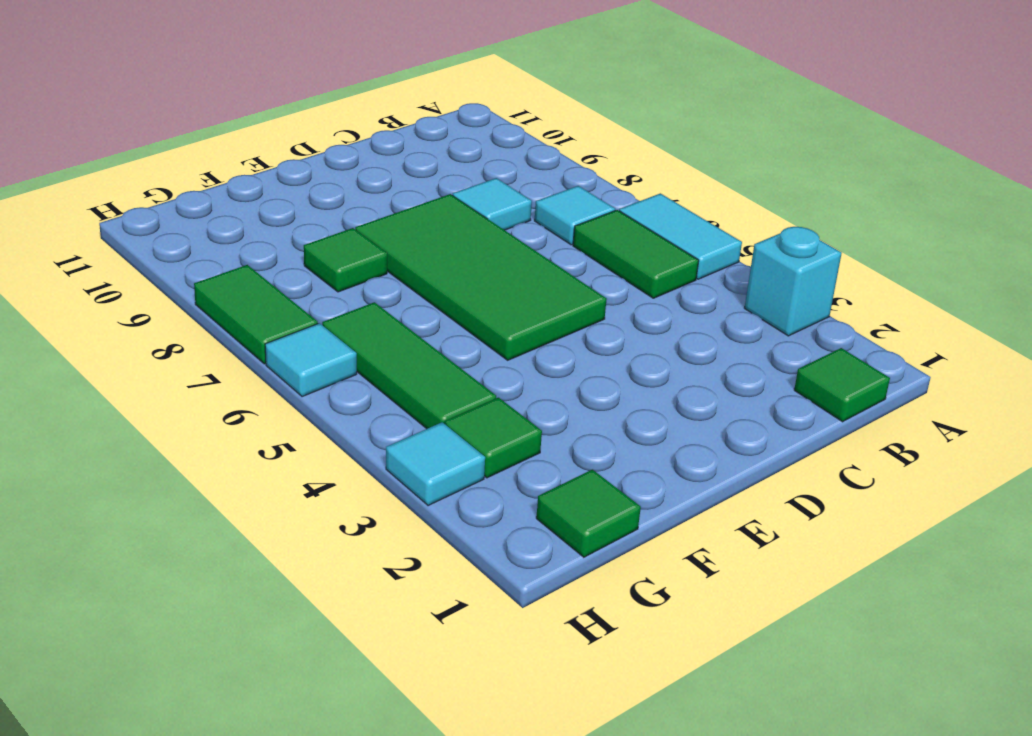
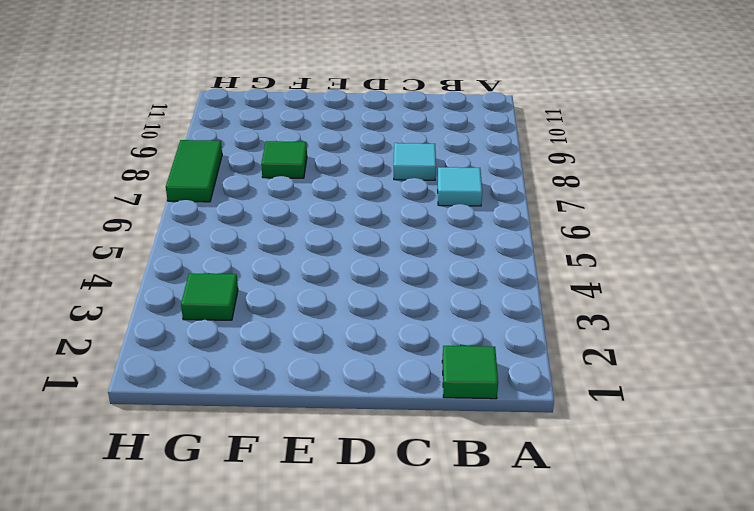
none -> cyan 1x1 brick [745,227,842,336]
none -> cyan 1x2 tile [619,193,742,279]
none -> green 1x2 tile [573,210,699,298]

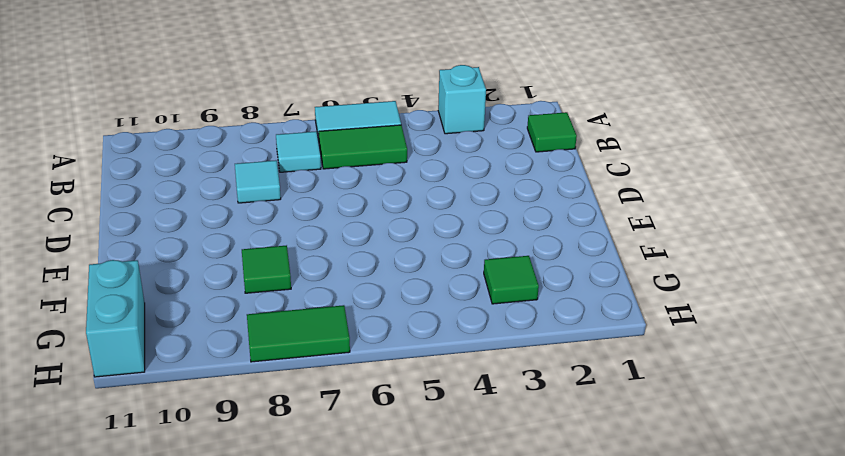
cyan 1x2 brick [86,260,145,377] -> none
none -> green 2x4 tile [355,194,607,360]
none -> green 1x1 tile [536,470,641,557]
none -> green 1x3 tile [322,302,496,429]

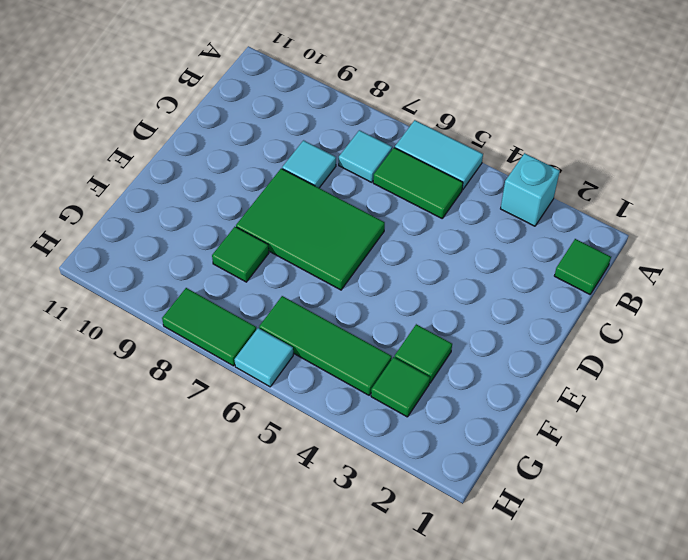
green 2x3 tile [236,168,385,290] -> green 2x4 tile [355,194,607,360]
green 1x1 tile [395,324,452,383] -> green 1x1 tile moved to [536,470,641,557]
none -> cyan 1x1 tile [386,422,485,506]

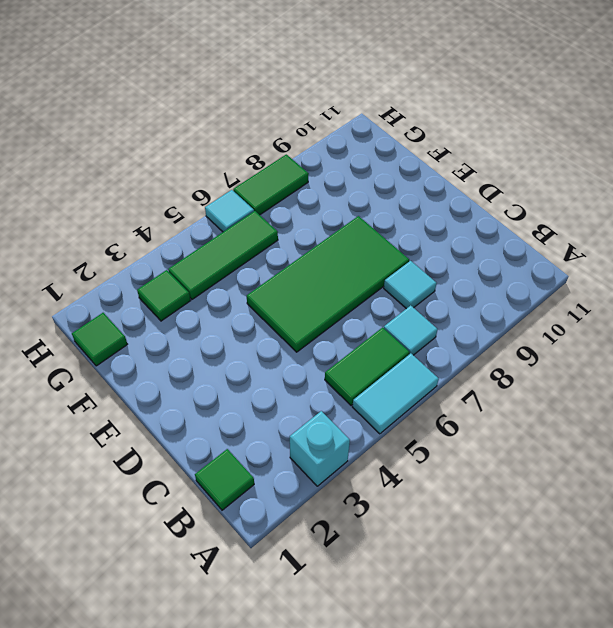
none -> green 1x1 tile [304,228,387,292]
none -> cyan 1x1 tile [386,422,485,506]

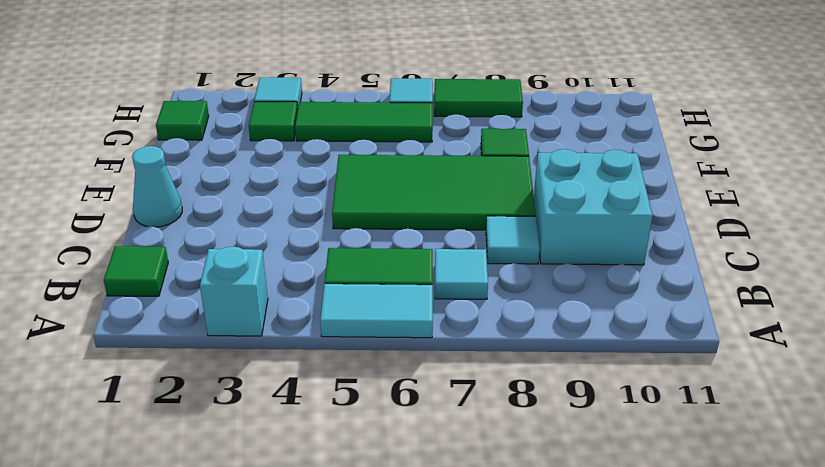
cyan 2x2 brick [534,149,653,265] -> none
cyan 1x1 cone [132,146,182,227] -> none

